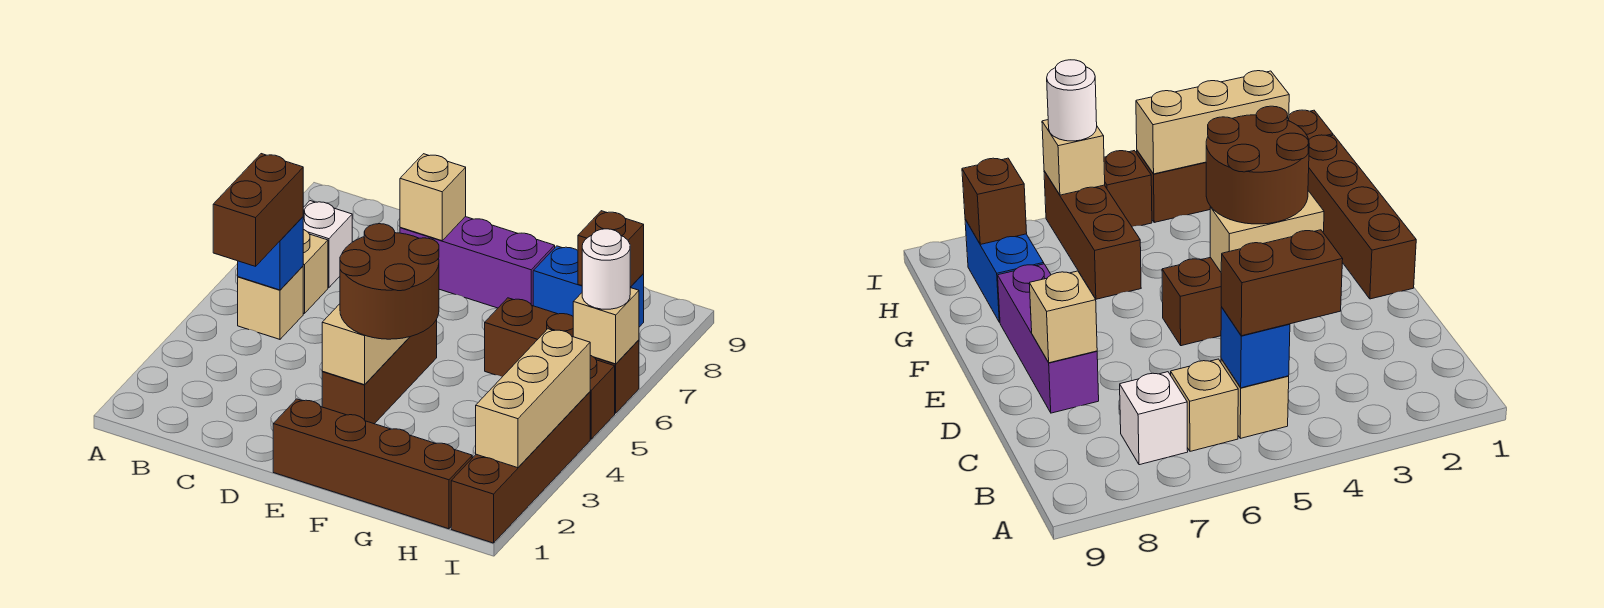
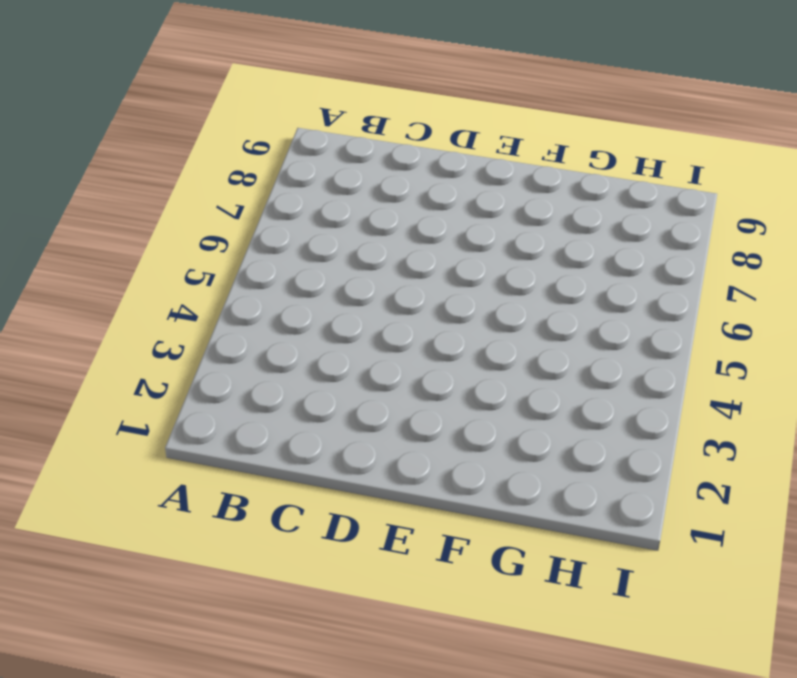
none -> tan 1x1 brick [238,266,303,339]
none -> tan 1x1 brick [303,230,328,314]
none -> white 1x1 brick [303,201,352,288]

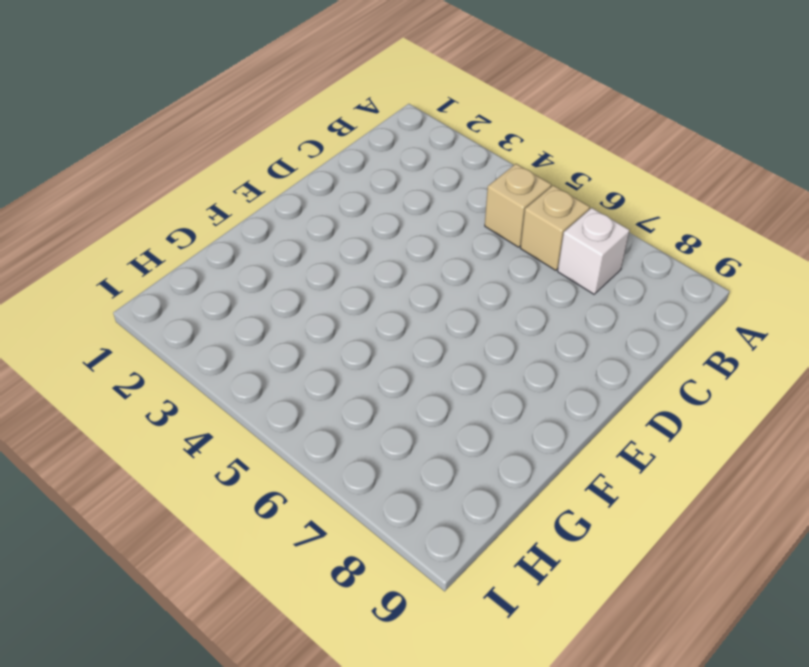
none -> purple 1x3 brick [400,217,555,308]
none -> brown 1x4 brick [273,399,472,529]
none -> brown 1x3 brick [322,320,437,424]

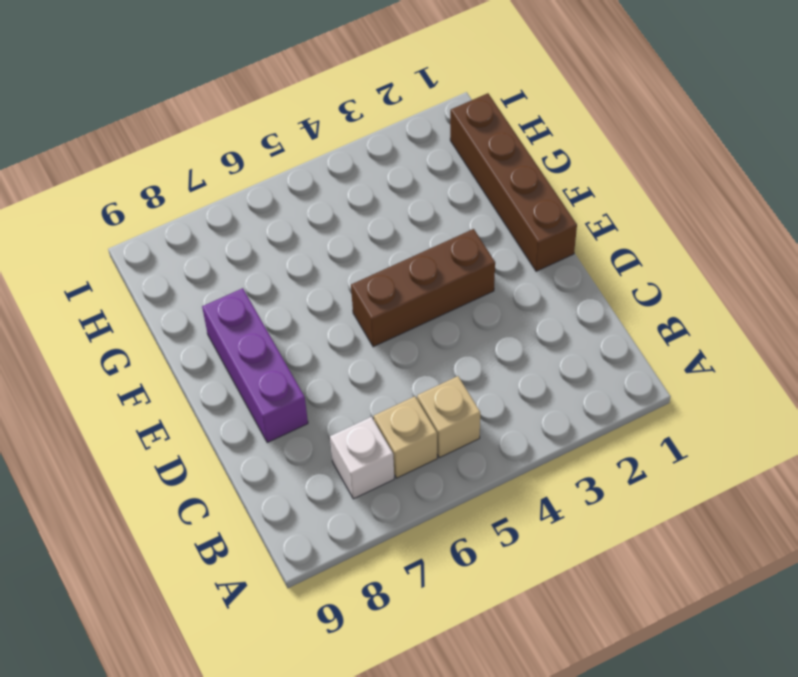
none -> brown 1x3 brick [485,298,639,413]
none -> blue 1x2 brick [533,246,644,327]
none -> brown 1x4 brick [451,392,590,543]

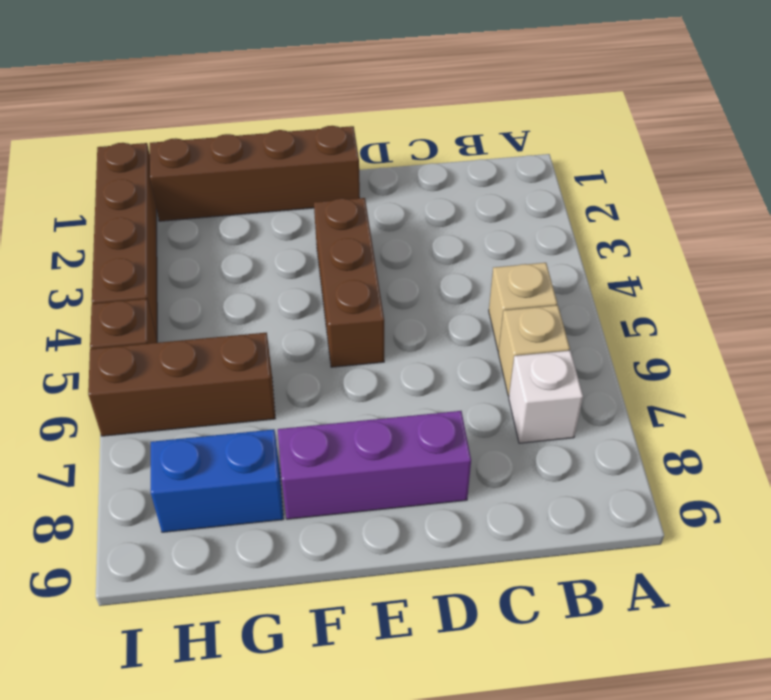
none -> blue 1x1 brick [238,217,303,290]
none -> tan 1x1 brick [400,154,466,241]
none -> tan 1x2 brick [322,304,409,385]

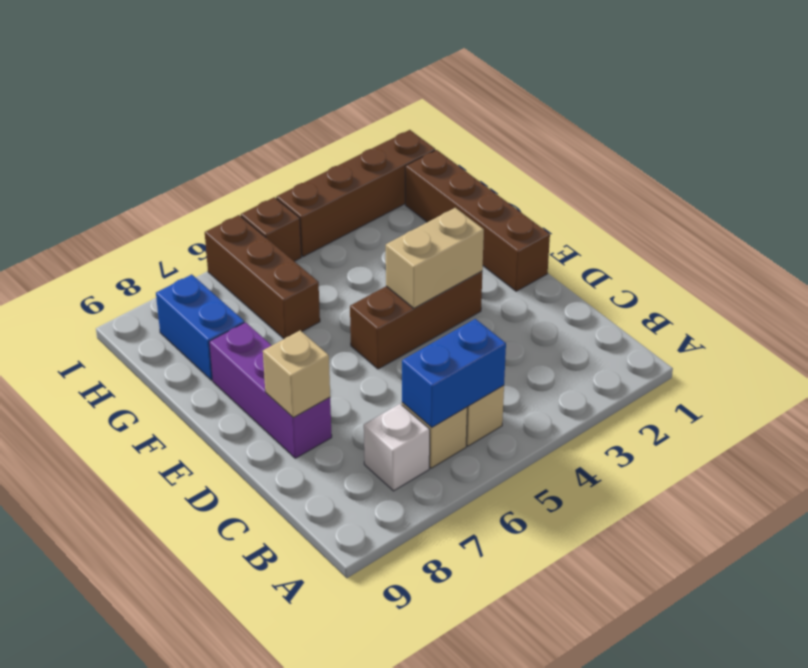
blue 1x2 brick [402,319,506,428] -> blue 1x1 brick [238,217,303,290]
none -> brown 1x1 brick [578,211,644,287]
none -> tan 1x3 brick [476,329,590,468]
none -> tan 1x1 brick [573,288,639,364]

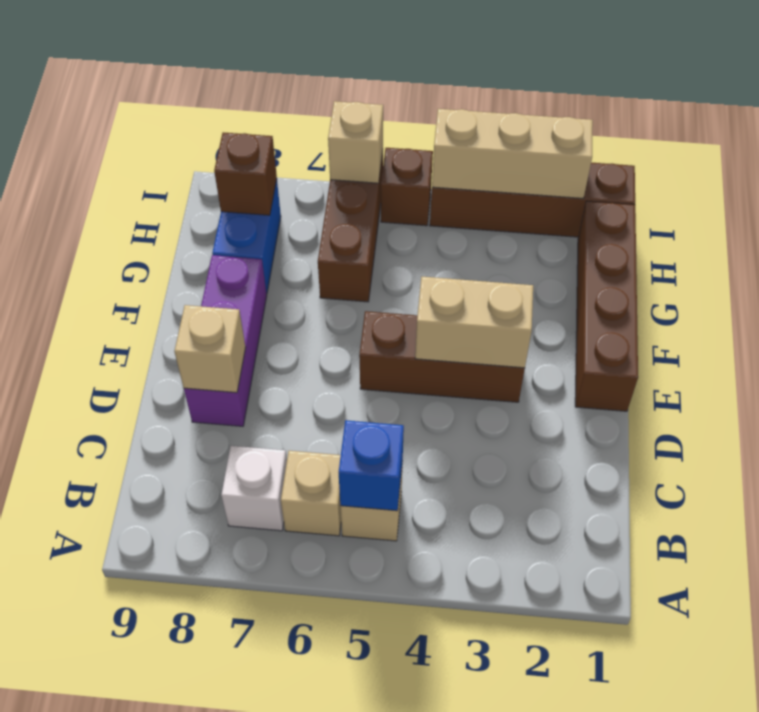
none -> brown 1x2 brick [213,154,303,266]
none -> brown 2x2 round brick [340,224,439,339]
none -> white 1x1 round brick [582,229,630,309]

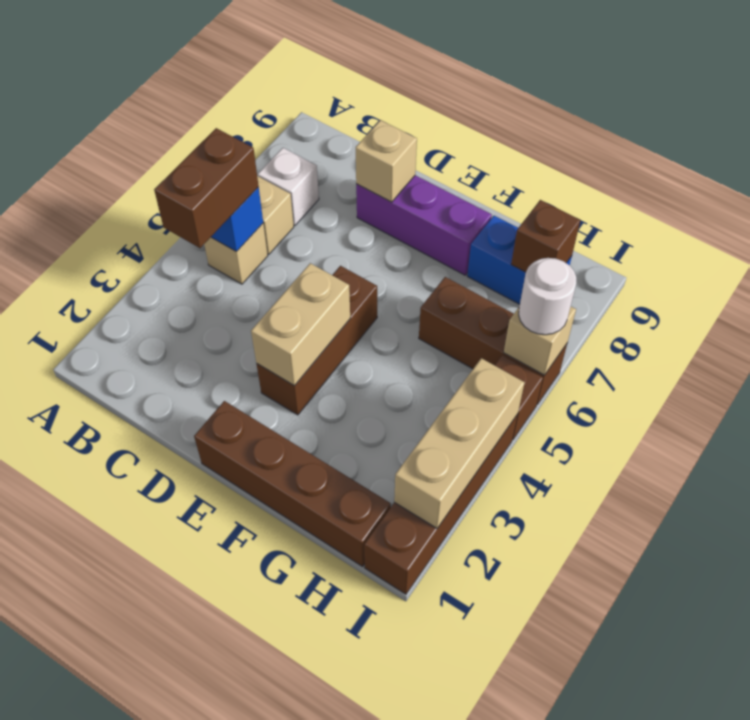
none -> brown 2x2 round brick [340,224,439,339]

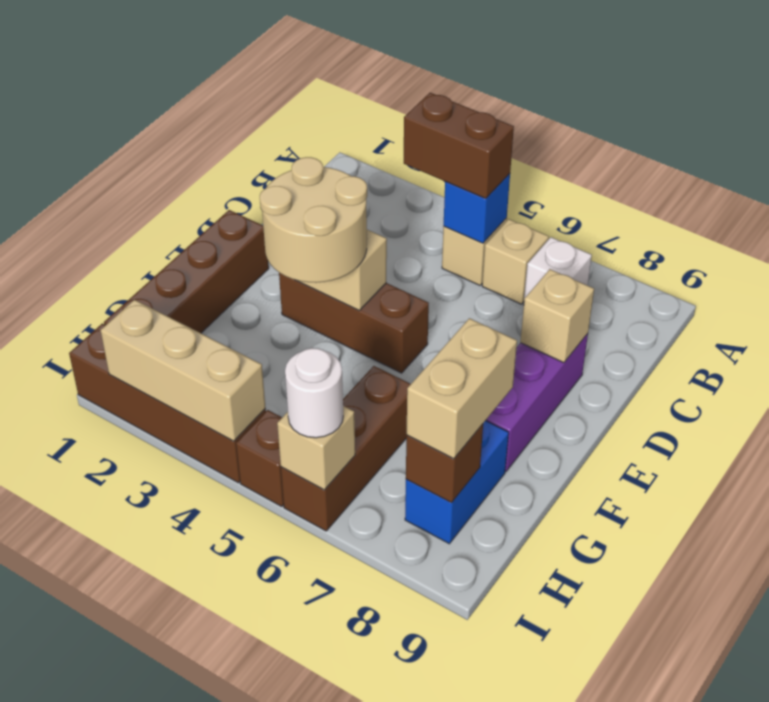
tan 2x2 round brick [260,157,367,283] -> brown 2x2 round brick [340,224,439,339]
tan 1x2 brick [407,318,517,459] -> none

